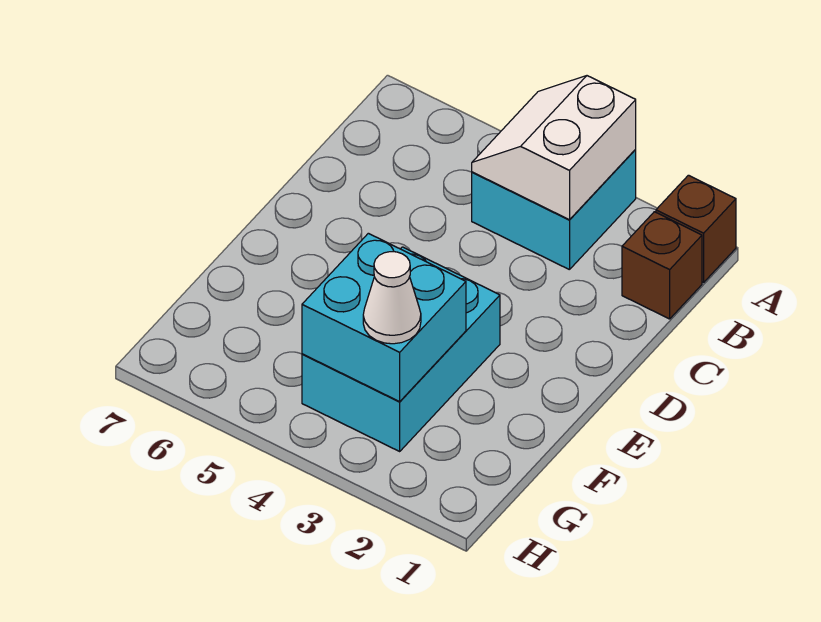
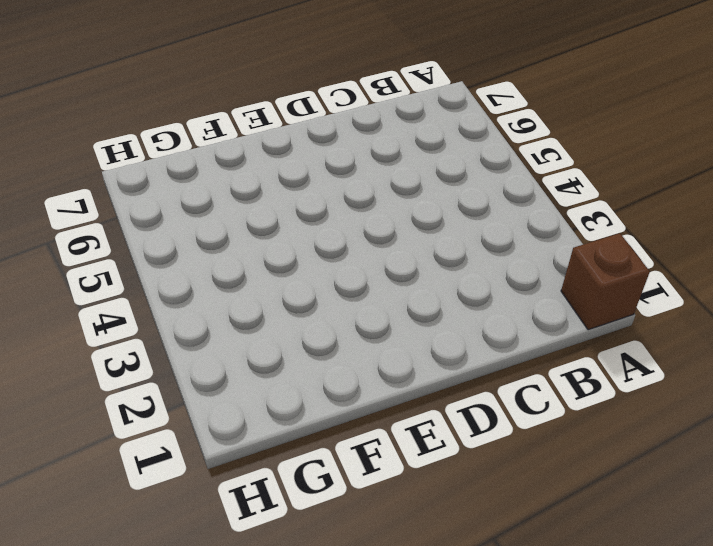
none -> cyan 2x2 brick [472,150,636,270]
none -> brown 1x1 brick [622,212,702,319]

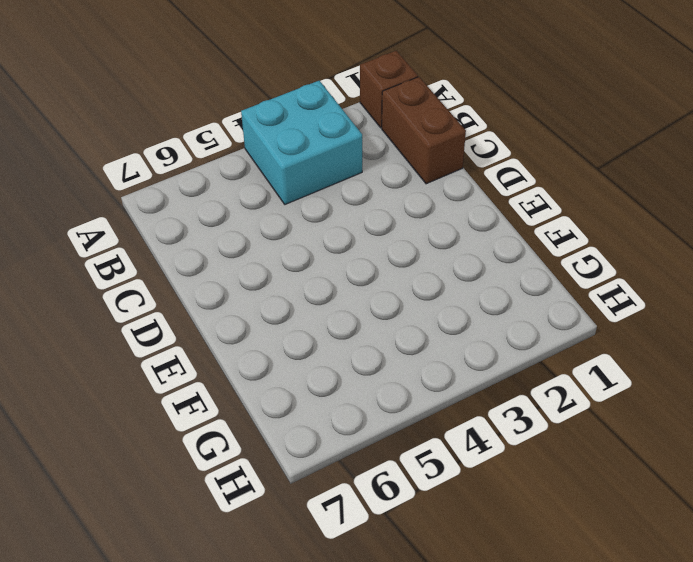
brown 1x2 brick [382,77,466,184] -> brown 1x1 brick [622,212,702,319]
none -> cyan 2x3 brick [302,247,500,451]
none -> white 2x2 slope [472,76,636,220]

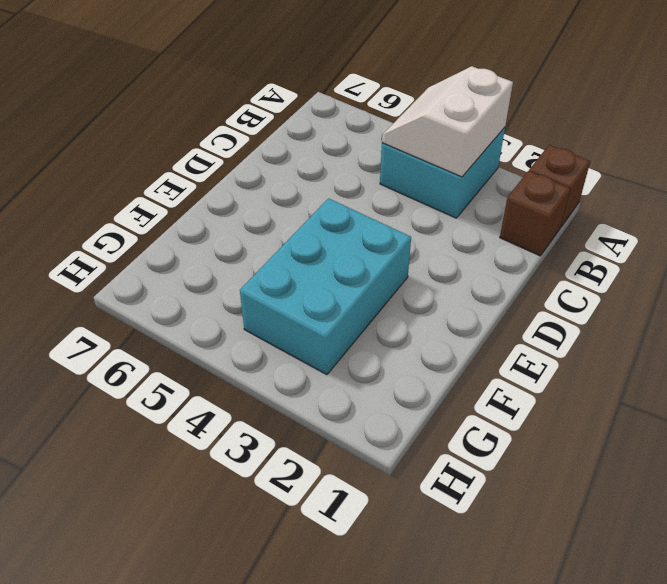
none -> cyan 2x2 brick [302,233,466,402]
none -> white 1x1 cone [363,252,421,344]

